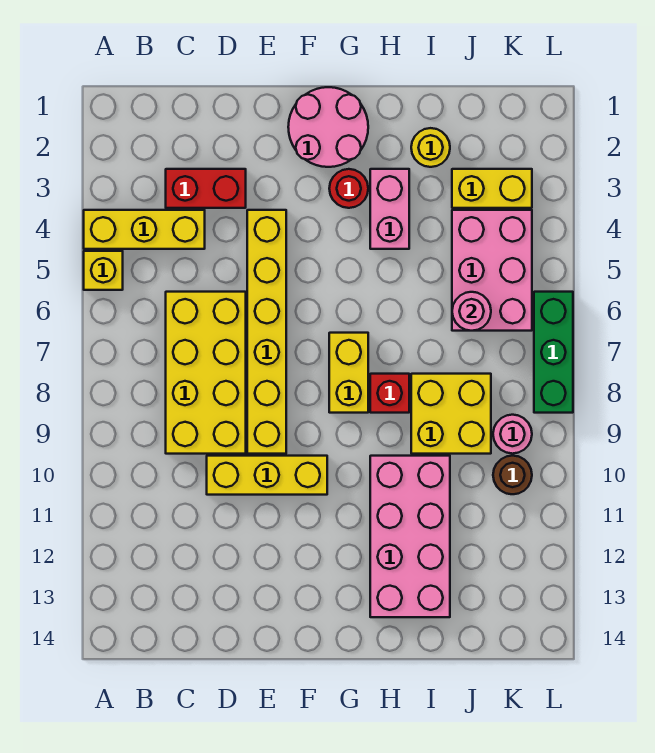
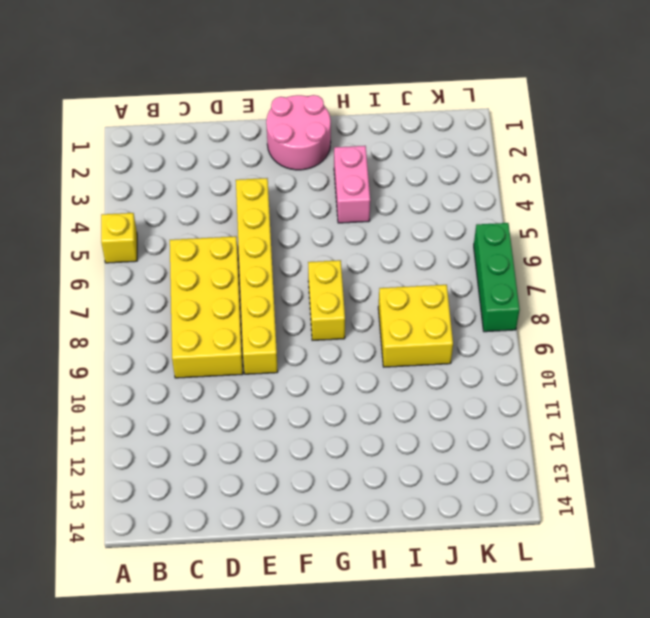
none -> yellow 1x3 brick [84,210,205,249]
none -> red 1x2 brick [166,169,246,208]
none -> yellow 1x3 brick [207,456,327,495]

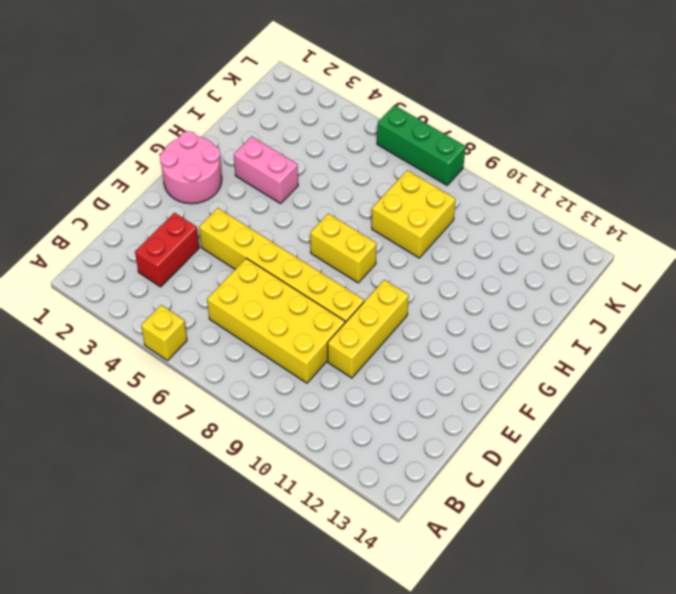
none -> yellow 1x3 brick [84,210,205,249]
none -> red 1x1 round brick [329,169,368,208]
none -> red 1x1 brick [370,374,409,413]

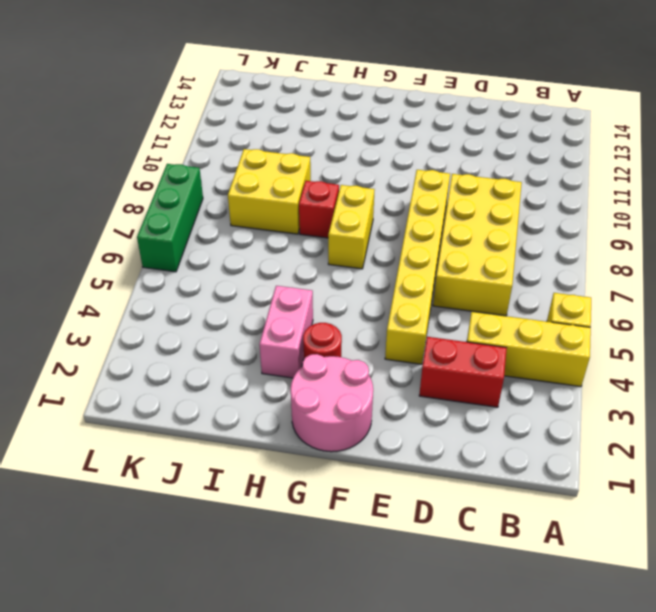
none -> yellow 1x3 brick [207,456,327,495]
none -> pink 2x4 brick [370,456,450,617]
none -> yellow 1x1 round brick [411,128,450,167]

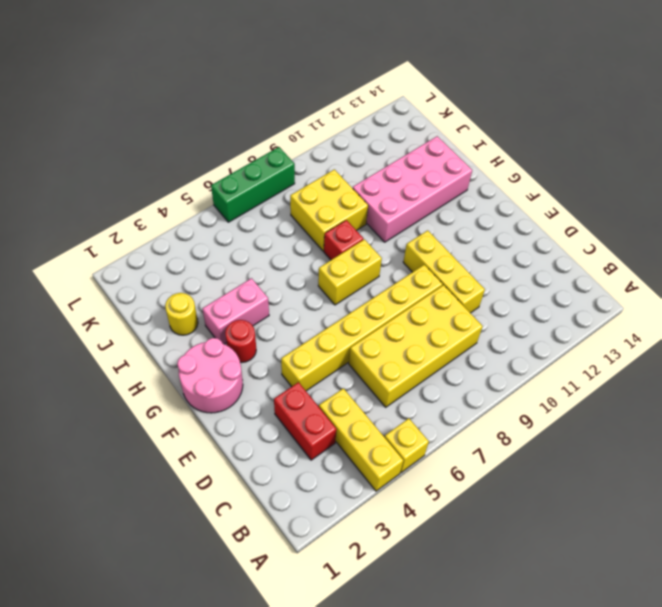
none -> yellow 1x2 brick [452,169,532,208]
none -> pink 2x3 brick [452,210,532,331]
none -> pink 1x1 round brick [493,415,532,454]

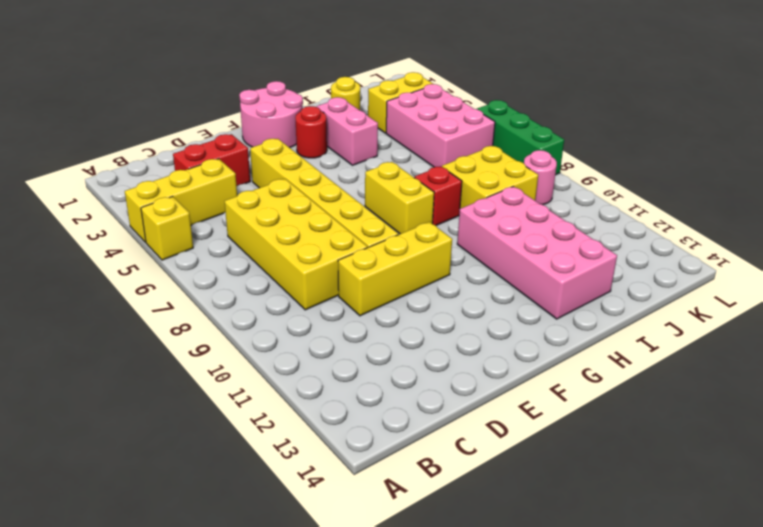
none -> brown 1x1 round brick [493,456,532,494]
none -> pink 1x1 round brick [452,292,491,331]

